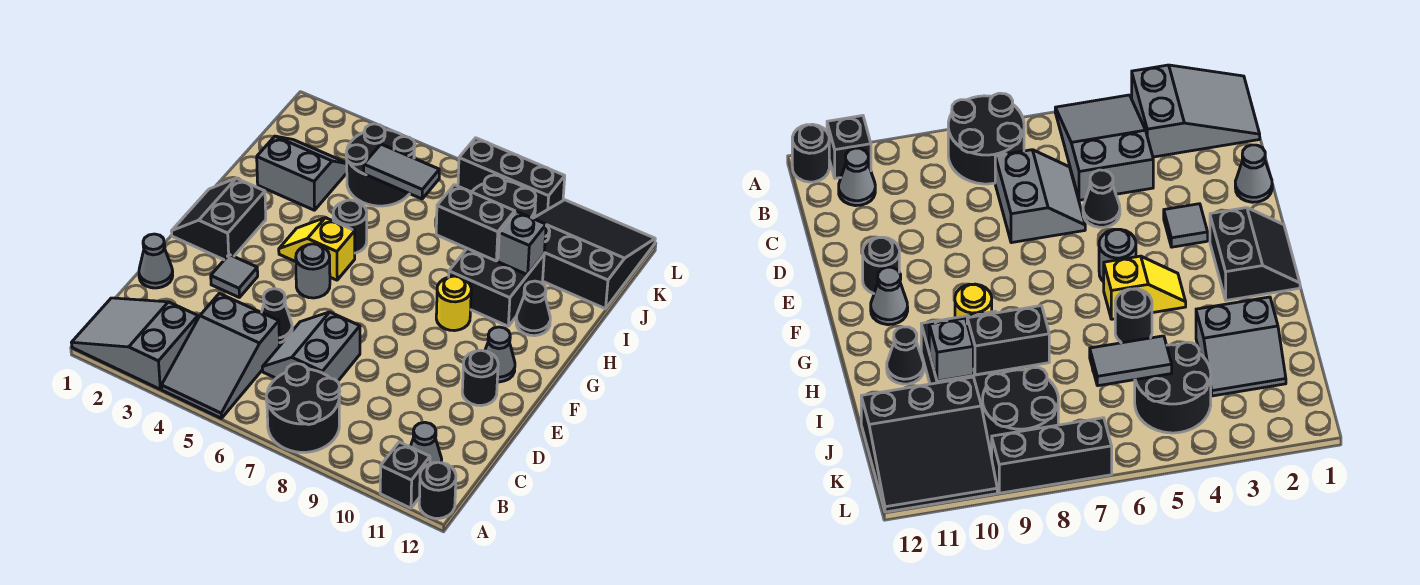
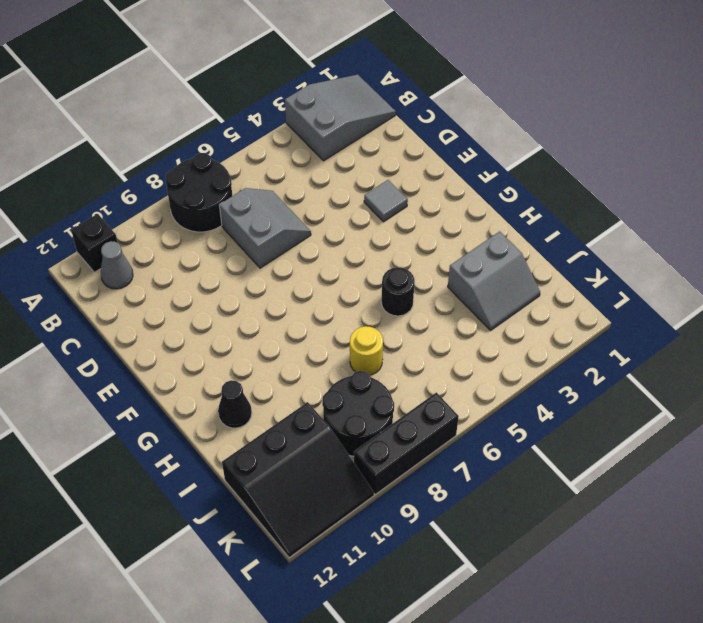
yellow 1x1 round brick [350,326,383,375] -> yellow 1x1 round brick moved to [436,276,471,331]
none -> grey 2x3 slope [162,293,279,418]
none -> black 1x1 round brick [419,462,456,519]
none -> grey 1x1 cone [139,234,173,288]

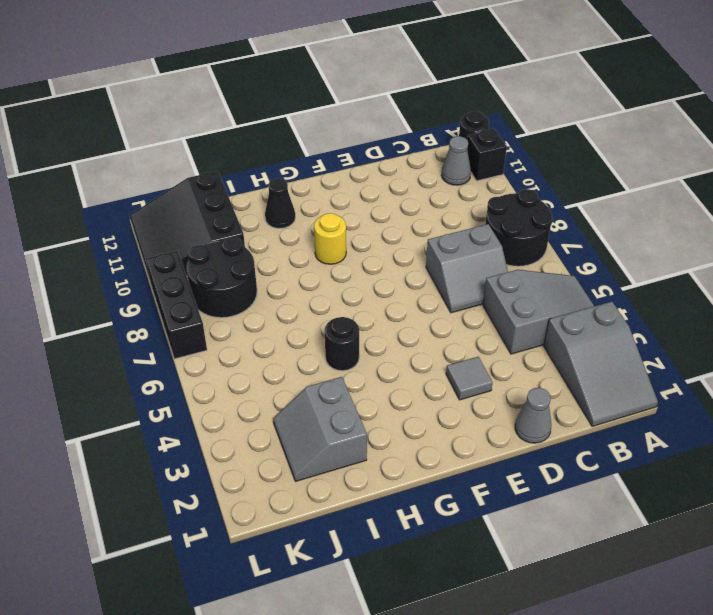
none -> black 1x1 cone [262,289,292,343]
none -> black 1x1 round brick [462,350,498,406]
none -> black 2x2 slope [172,178,266,260]

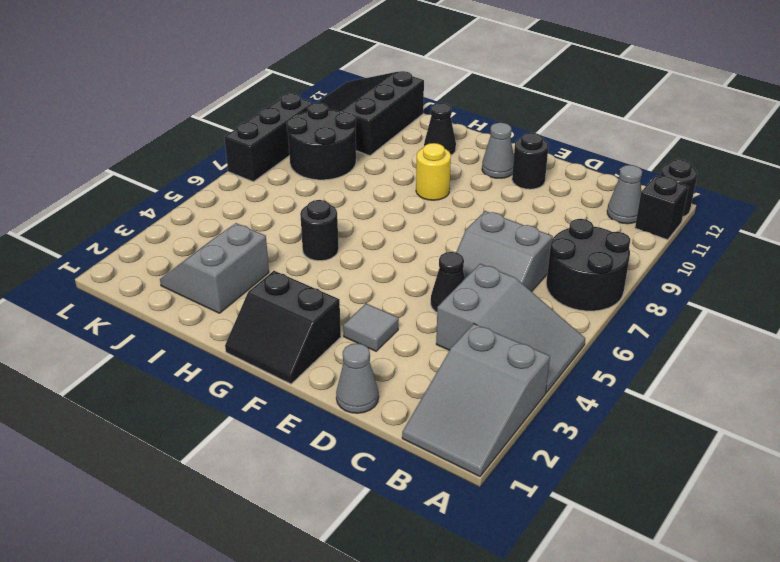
none -> grey 1x1 round brick [296,244,330,298]
none -> yellow 1x2 slope [279,218,355,280]
none -> black 2x2 brick [449,249,544,326]

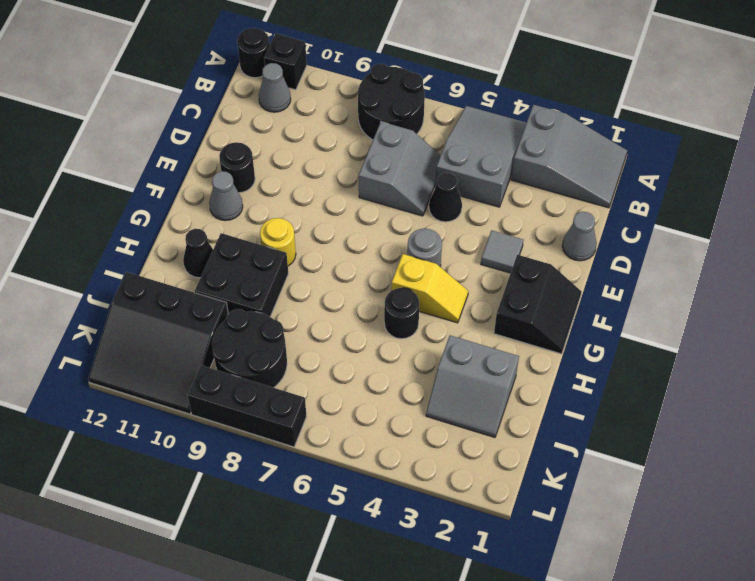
none -> black 2x2 round brick [346,124,415,206]
none -> black 1x2 brick [436,185,515,261]
none -> grey 1x1 brick [498,212,546,275]

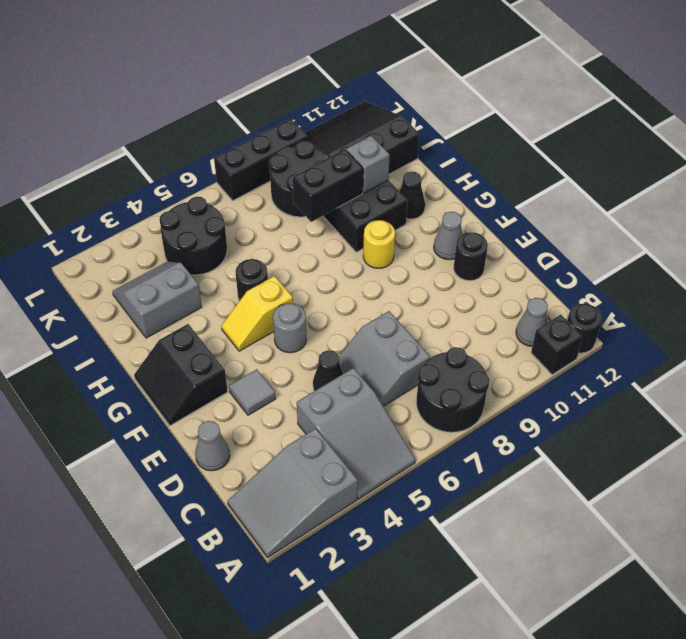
none -> grey 1x2 tile [364,144,439,199]

